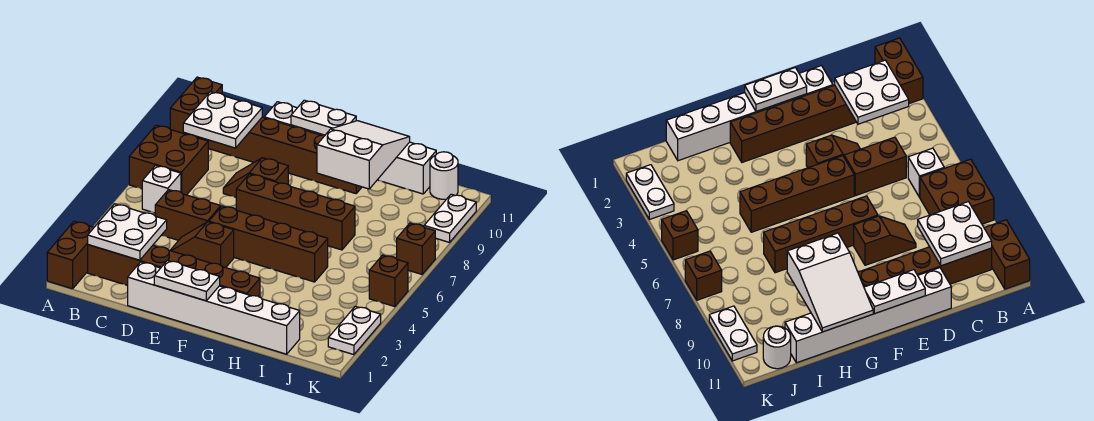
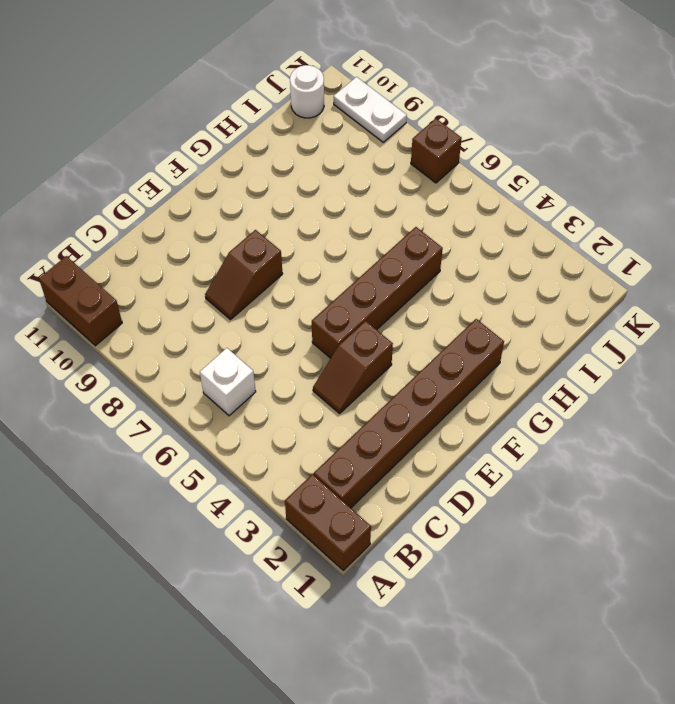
none -> brown 2x2 brick [129,125,208,195]
none -> brown 1x6 brick [197,117,362,194]
none -> brown 1x2 brick [155,190,221,240]

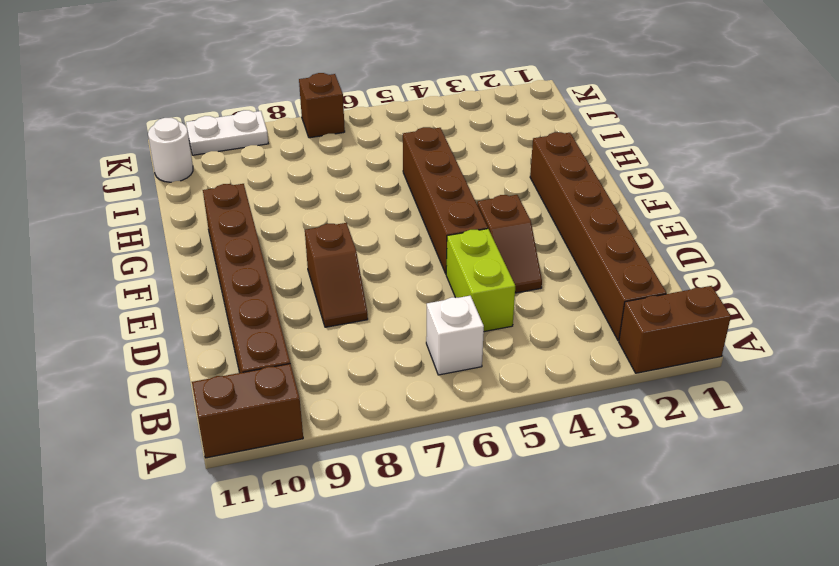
lime 1x2 brick [446,229,515,332] -> brown 1x2 brick [155,190,221,240]
none -> brown 2x2 brick [129,125,208,195]
none -> white 1x6 brick [128,262,300,354]
none -> white 1x6 brick [264,102,436,194]

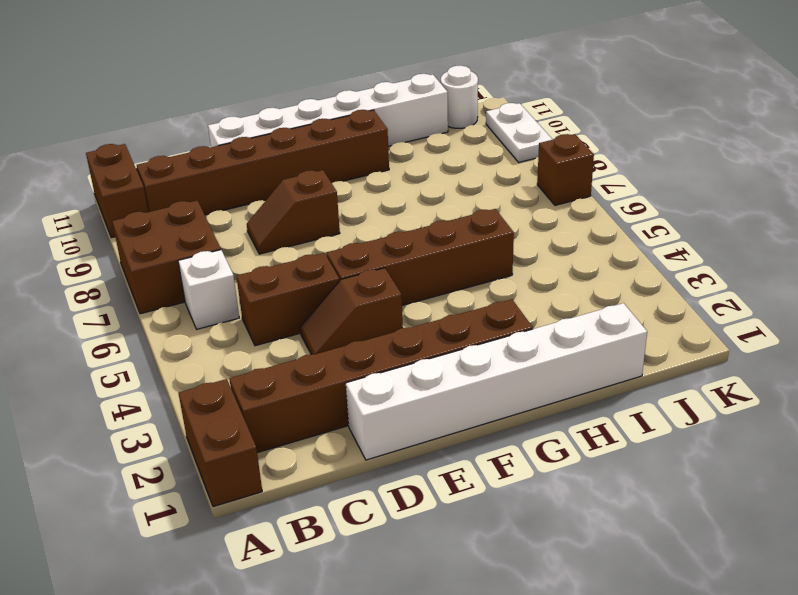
none -> brown 1x4 brick [236,174,355,250]
none -> white 1x2 plate [328,306,381,355]
none -> brown 1x1 brick [369,255,408,307]

